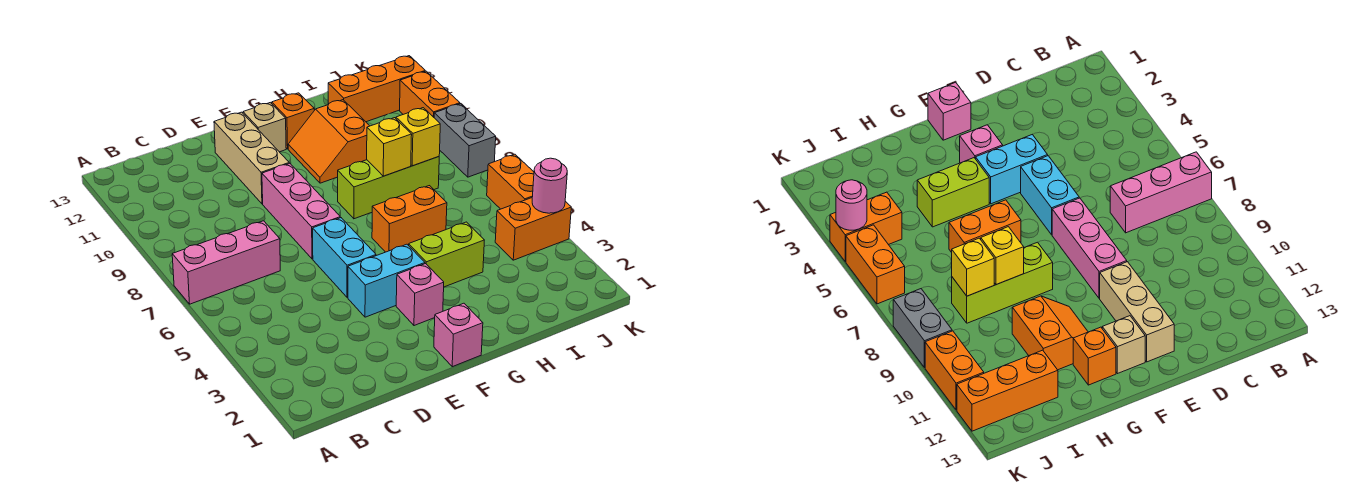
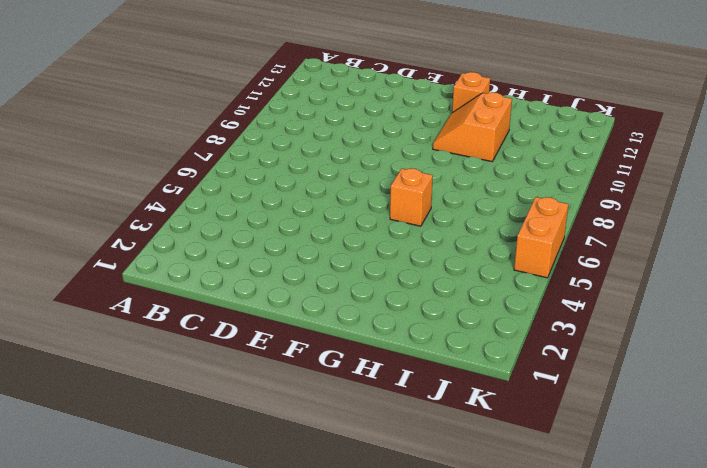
orange 1x1 brick [390,169,433,226] -> orange 1x2 brick [372,186,447,252]
none -> pink 1x3 brick [172,221,280,304]
none -> cyan 1x2 brick [348,244,425,317]
none -> cyan 1x2 brick [313,218,376,297]

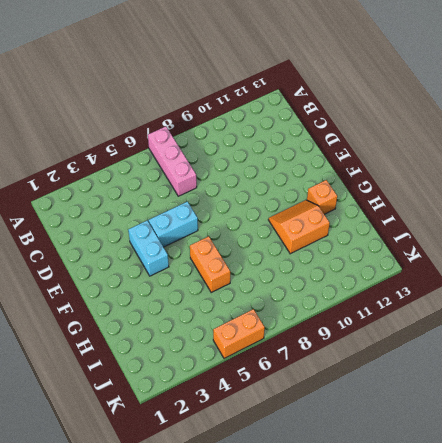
none -> pink 1x3 brick [262,163,340,259]
none -> tan 1x3 brick [214,112,289,204]
none -> pink 1x1 brick [434,303,483,367]

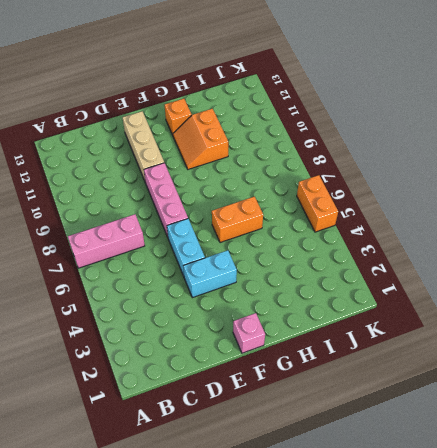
none -> pink 1x1 brick [396,264,444,326]
none -> tan 1x1 brick [243,103,286,152]
none -> lime 1x2 brick [409,222,484,287]

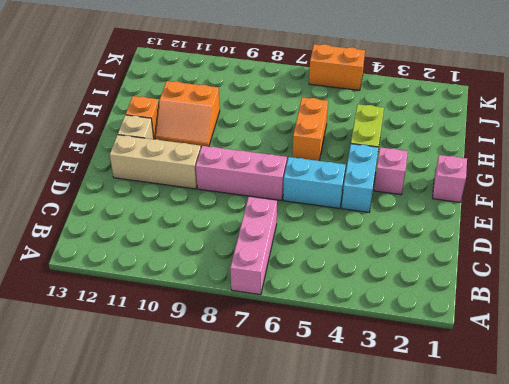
none -> lime 1x3 brick [338,157,439,219]
none -> orange 1x3 brick [328,56,425,122]
none -> orange 1x2 brick [495,198,571,260]

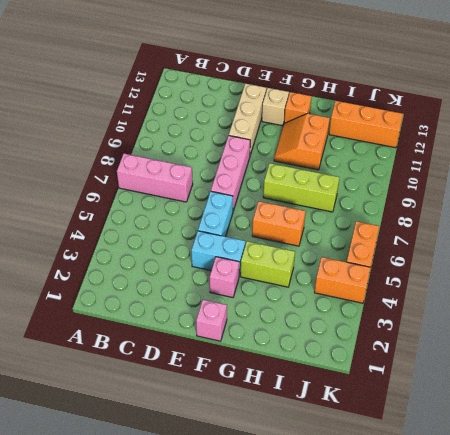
none -> grey 1x2 brick [434,104,496,177]
none -> orange 1x2 brick [400,71,460,117]
none -> yellow 1x1 brick [367,118,412,176]

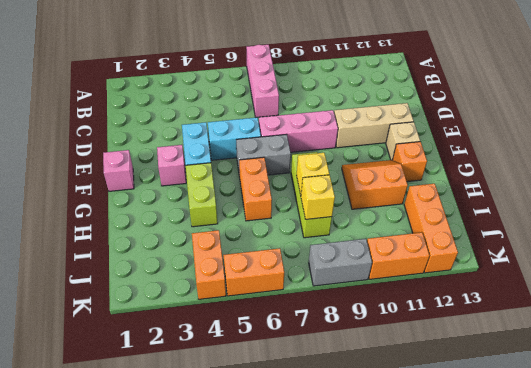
grey 1x2 brick [236,134,291,177] -> none
none -> pink 1x1 round brick [532,158,567,213]

